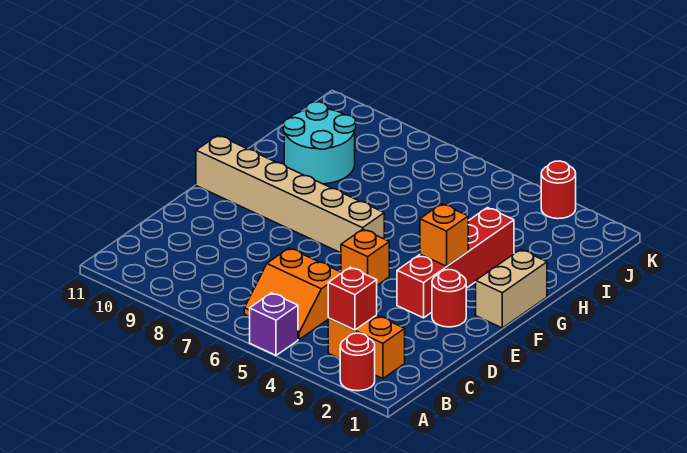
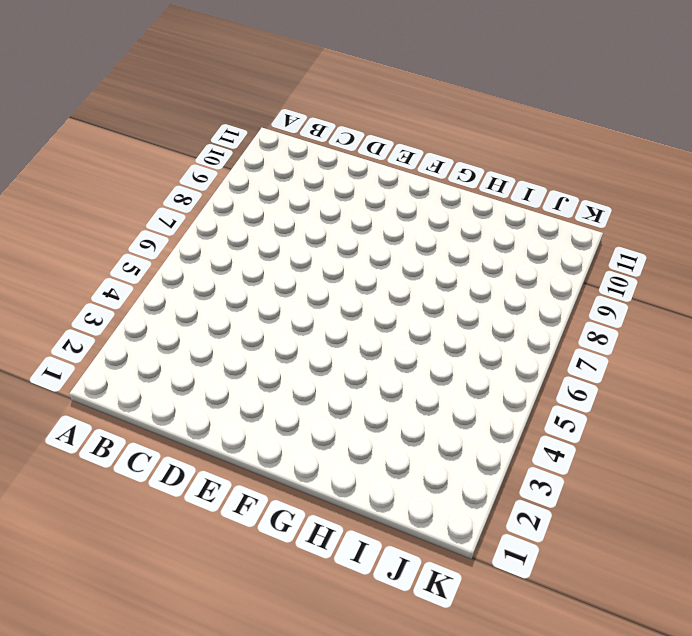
none -> red 1x1 round brick [340,333,375,391]
none -> purple 1x1 brick [250,293,298,355]
none -> orange 1x2 brick [328,315,405,379]

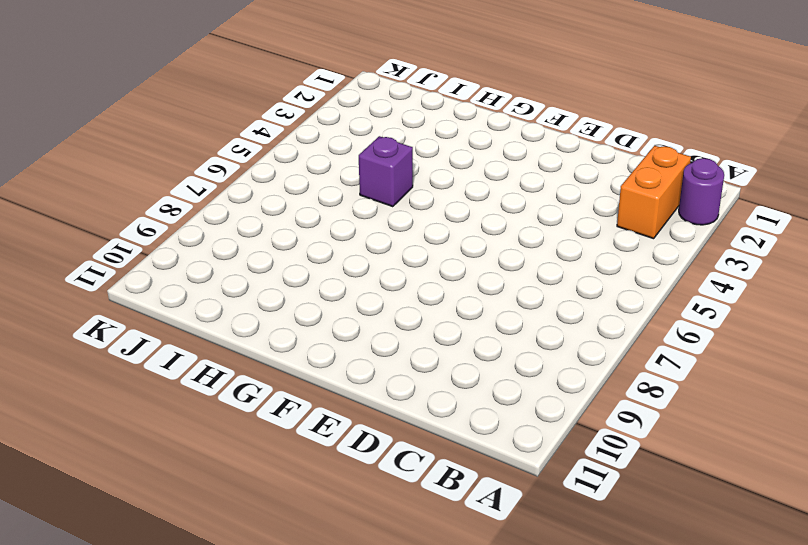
purple 1x1 round brick [679,158,724,225] -> red 1x1 round brick [340,333,375,391]
purple 1x1 brick [359,136,413,207] -> purple 1x1 brick moved to [250,293,298,355]
none -> orange 2x2 slope [244,248,342,339]
none -> red 1x1 round brick [432,270,466,327]
none -> red 1x4 brick [397,208,514,318]

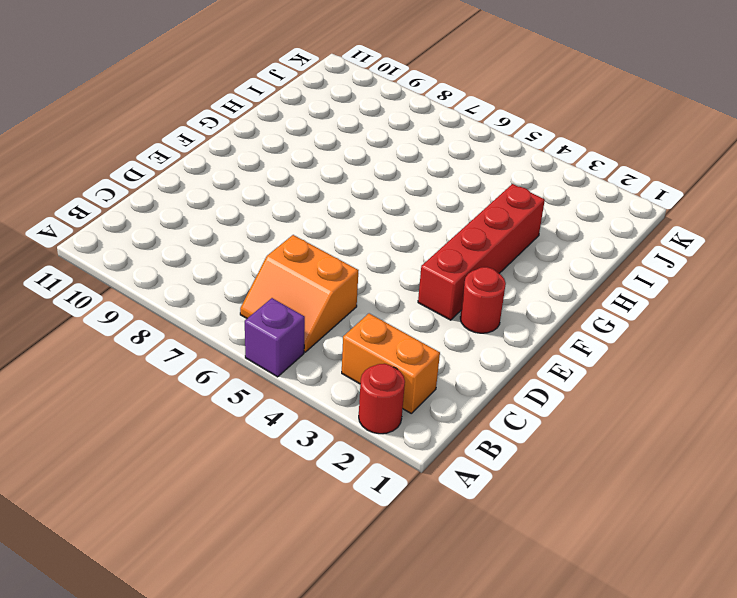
none -> orange 1x1 brick [341,229,389,285]
none -> tan 1x2 brick [476,250,547,328]
none -> tan 1x6 brick [196,135,384,253]

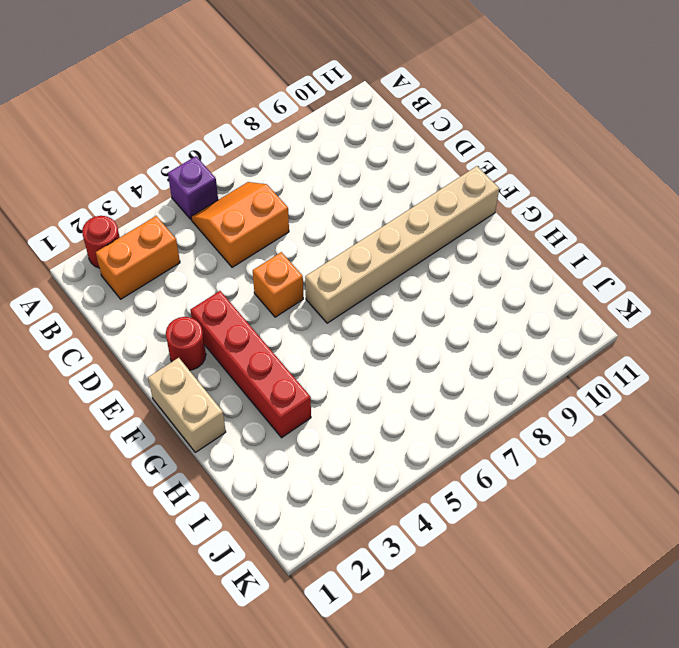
none -> cyan 2x2 round brick [283,102,356,184]
none -> red 1x1 round brick [541,161,576,219]
none -> red 1x1 brick [328,267,377,330]

